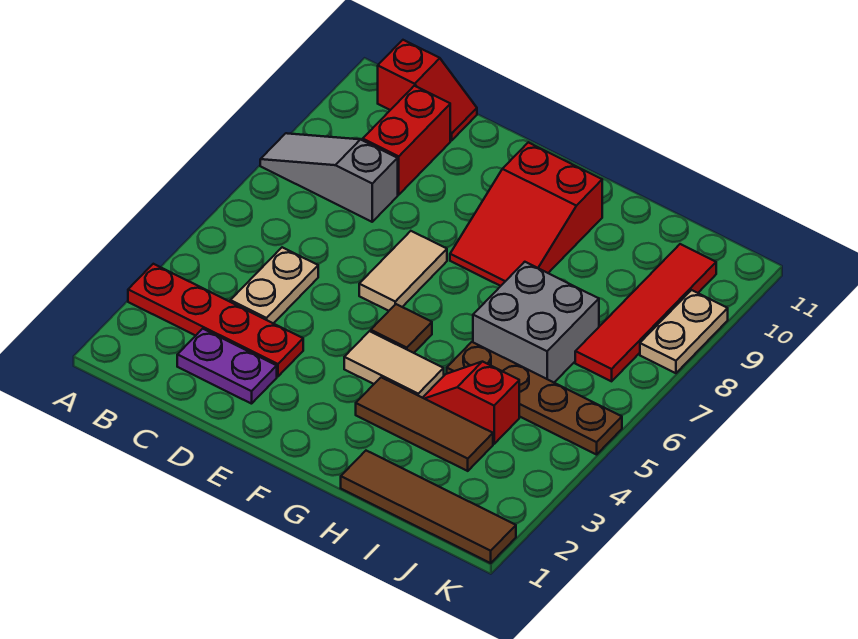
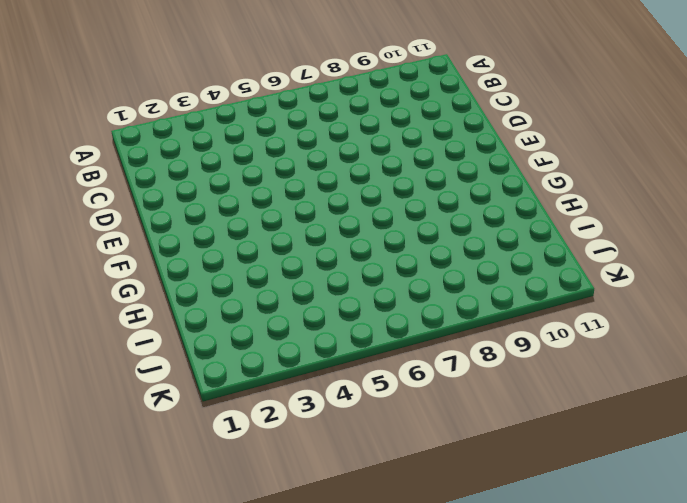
none -> red 1x4 plate [128,264,303,376]
none -> grey 1x3 slope [260,133,398,222]
none -> red 1x2 slope [378,40,477,140]

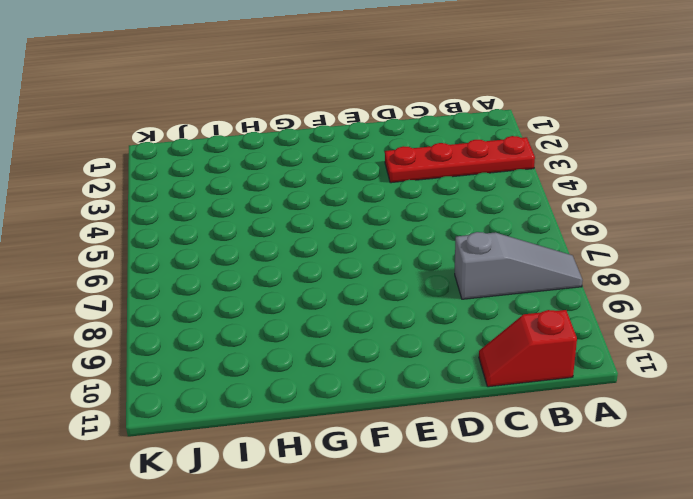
none -> purple 1x2 plate [177,329,277,404]
none -> tan 1x2 plate [230,247,318,324]
none -> red 1x2 brick [363,86,450,195]

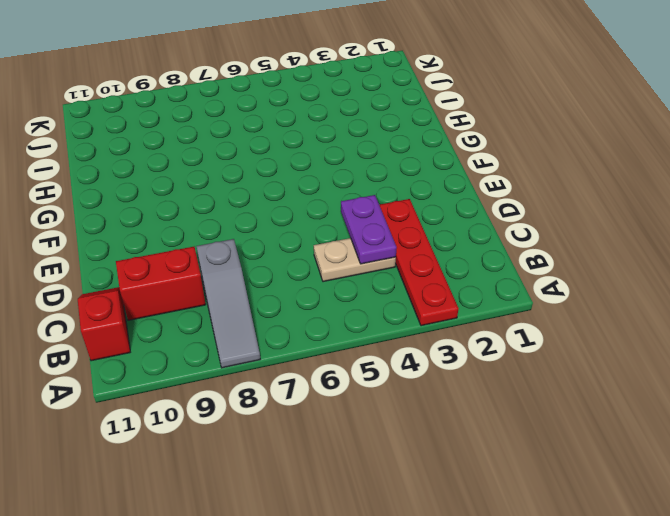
purple 1x2 plate [341,195,397,264] -> purple 1x2 plate moved to [177,329,277,404]
none -> tan 1x2 tile [359,231,447,311]
none -> tan 1x2 tile [344,331,444,398]
none -> brown 1x1 tile [371,304,432,353]

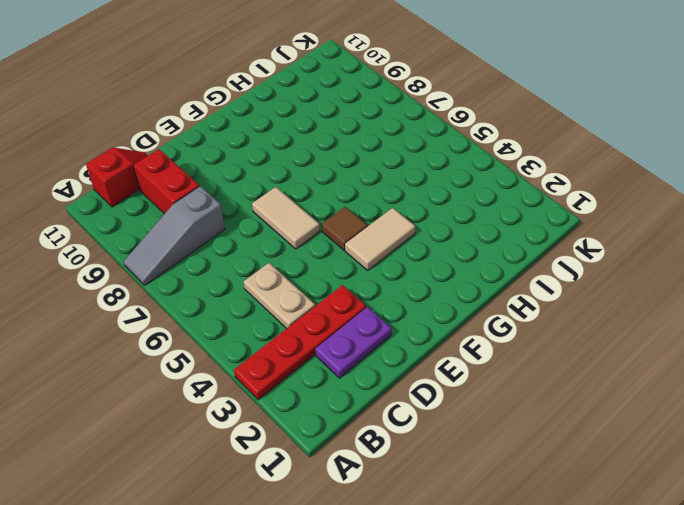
none -> red 2x3 slope [450,142,602,286]
none -> brown 1x3 tile [356,377,493,471]
none -> brown 1x4 tile [341,451,516,563]

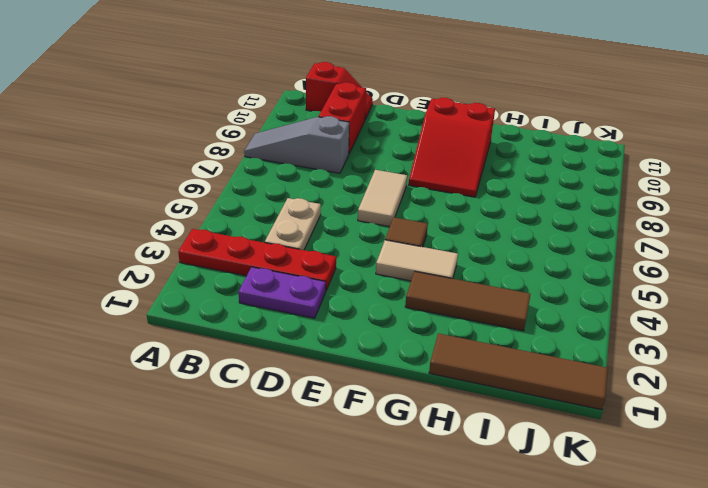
none -> red 1x2 slope [423,362,519,444]
none -> brown 1x4 plate [447,342,622,455]
none -> grey 2x2 brick [473,262,599,382]

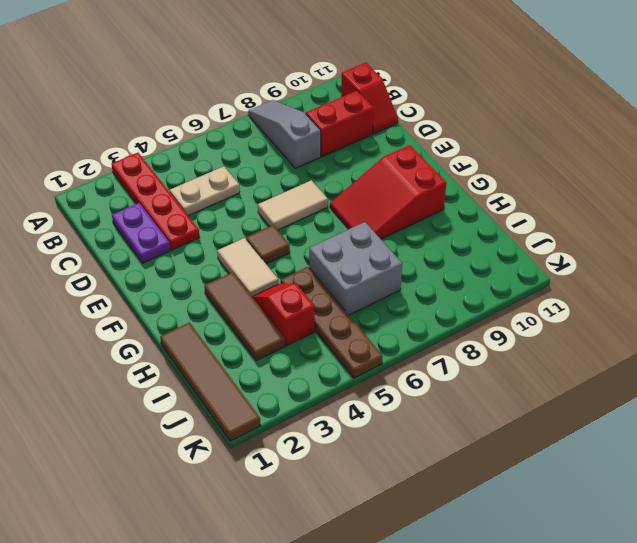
none -> red 1x4 tile [575,244,716,381]
none -> tan 1x2 plate [640,290,728,373]

